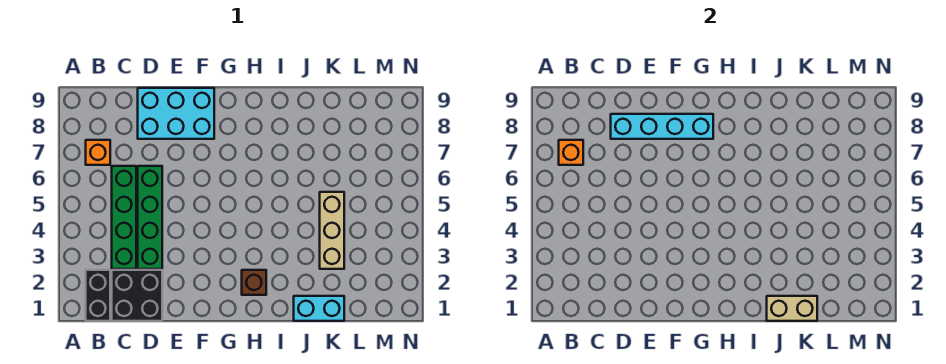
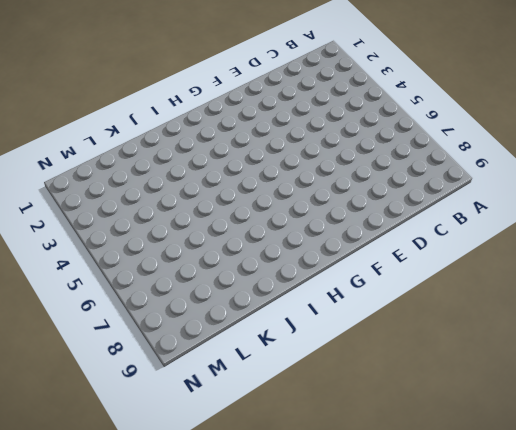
none -> black 1x2 brick [86,270,110,321]
none -> orange 1x1 brick [86,140,110,165]
none -> black 2x2 brick [112,270,162,321]

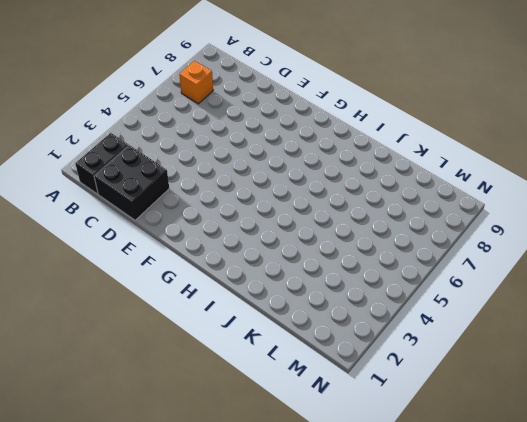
none -> green 1x4 brick [112,166,136,269]
none -> green 1x4 brick [138,166,162,269]
none -> cyan 2x3 brick [138,88,214,139]

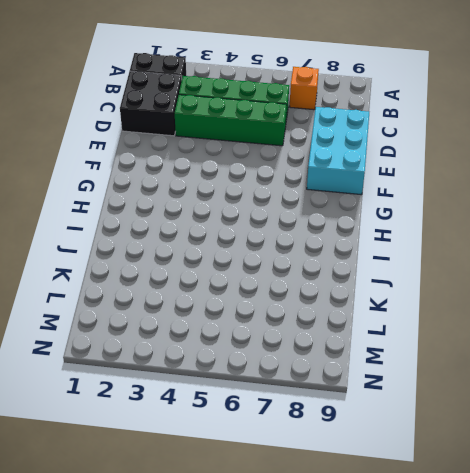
none -> brown 1x1 brick [242,270,266,295]
none -> cyan 1x2 brick [294,296,344,321]
none -> tan 1x3 brick [320,192,344,269]

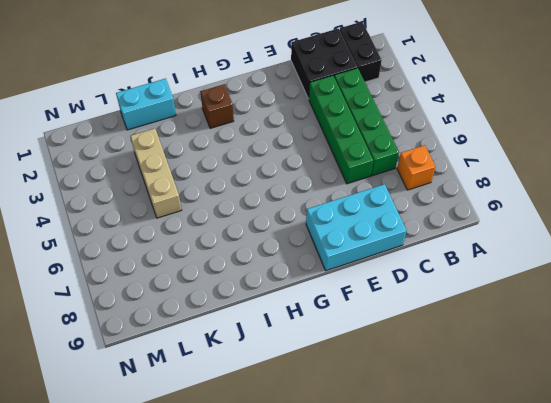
none -> orange 1x1 brick [559,140,583,165]
none -> cyan 1x4 brick [611,114,713,139]
none -> tan 1x2 brick [767,296,817,321]

